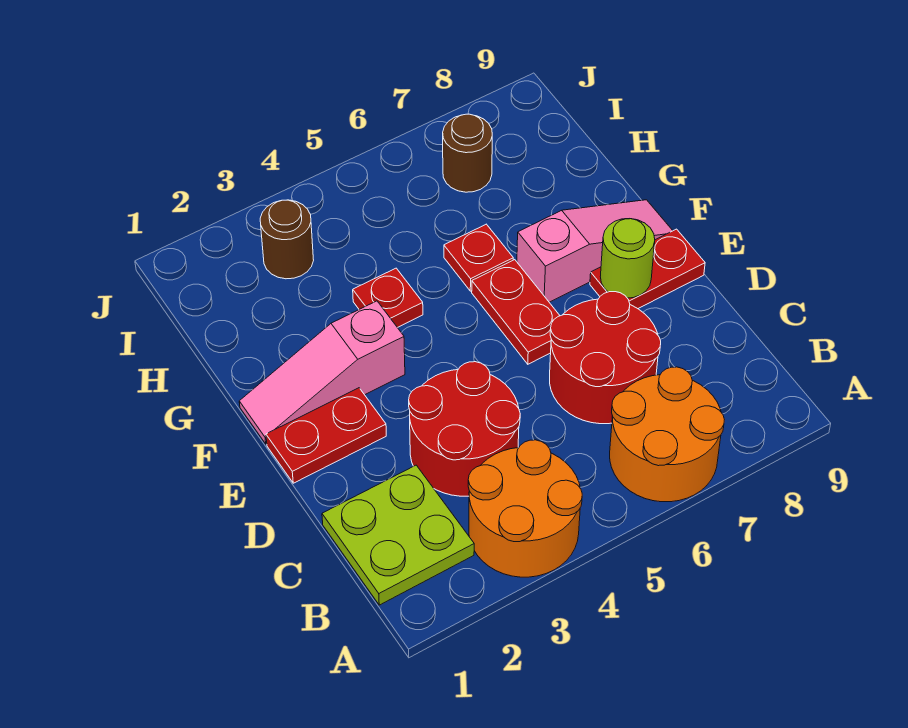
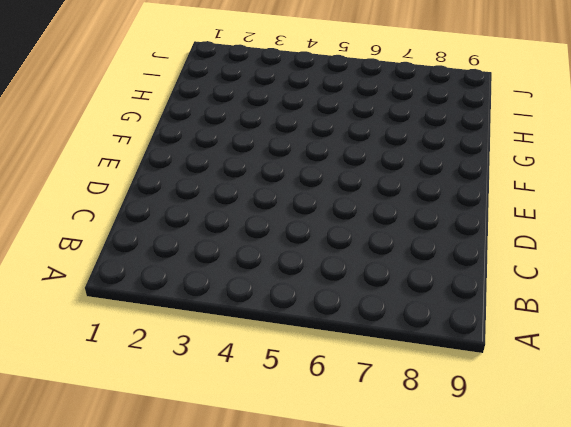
none -> orange 2x2 round brick [468,440,582,577]
none -> orange 2x2 round brick [610,367,724,502]
none -> lime 2x2 plate [322,465,474,605]

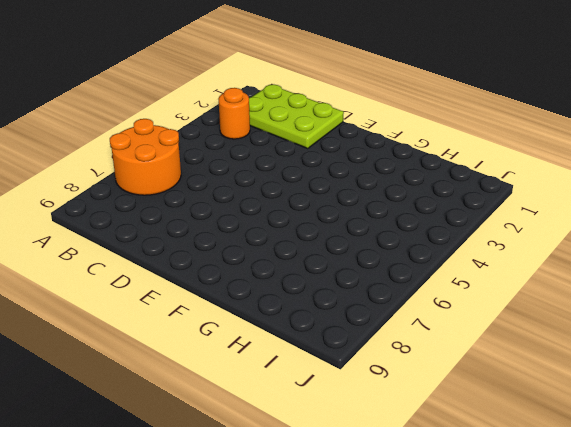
lime 2x3 plate [249,84,344,149] -> lime 2x2 plate [322,465,474,605]
orange 1x1 round brick [218,88,250,139] -> orange 2x2 round brick [468,440,582,577]
none -> red 2x2 round brick [409,362,520,496]
none -> red 2x2 round brick [550,292,661,424]
none -> red 1x2 plate [266,388,386,483]

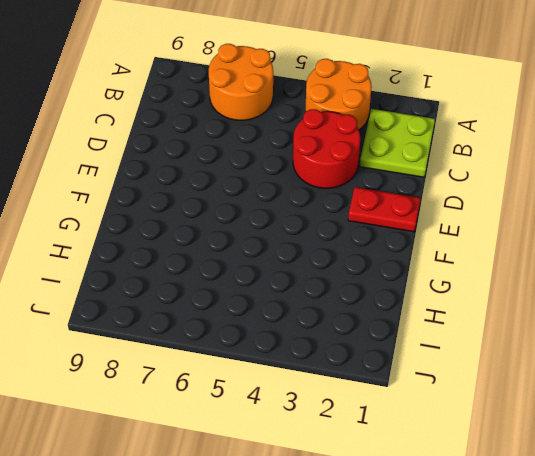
none -> red 2x2 round brick [550,292,661,424]
none -> red 1x2 plate [472,260,560,364]
none -> red 1x2 plate [590,229,705,309]

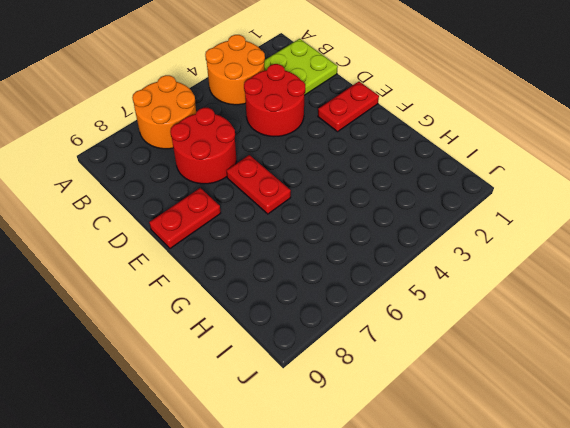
none -> pink 1x3 slope [239,301,405,444]
none -> pink 1x3 slope [517,200,673,302]
none -> red 1x1 plate [353,268,423,328]

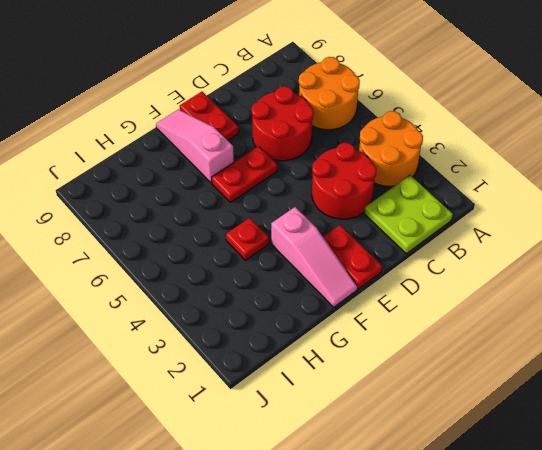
none -> red 1x1 plate [444,224,513,291]
none -> brown 1x1 round brick [260,200,314,279]
none -> brown 1x1 round brick [443,114,492,192]

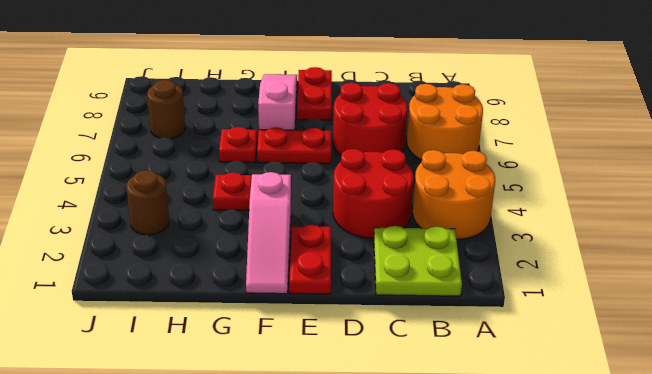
none -> lime 1x1 round brick [600,219,655,298]

